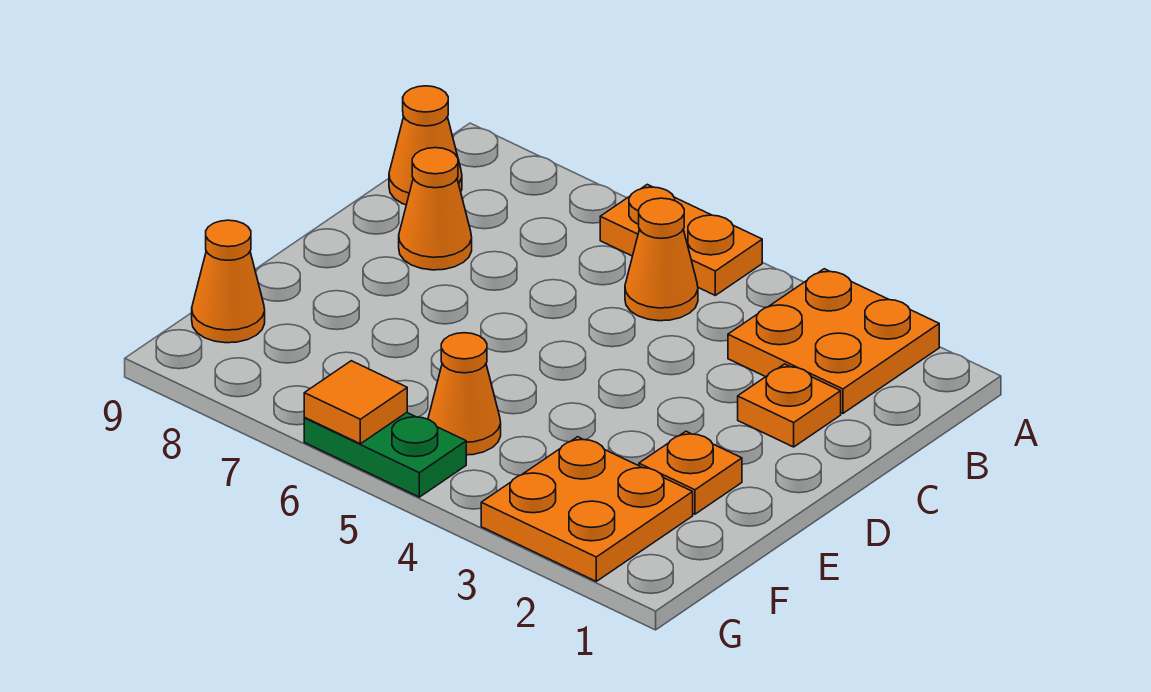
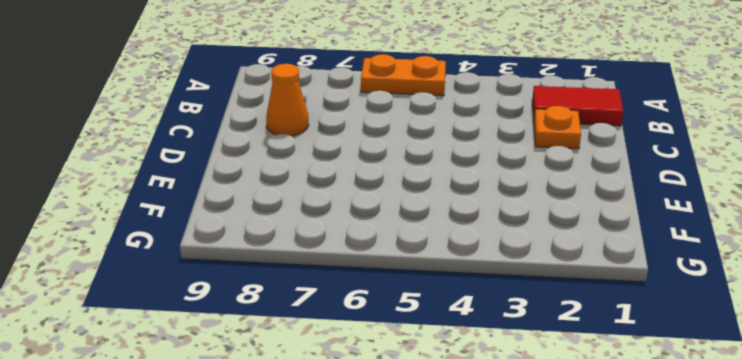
red 1x2 tile [532,86,623,126] -> orange 2x2 plate [728,269,939,413]
none -> orange 1x1 cone [625,198,698,321]
none -> orange 1x1 cone [389,86,462,205]
none -> orange 1x1 plate [639,431,742,514]

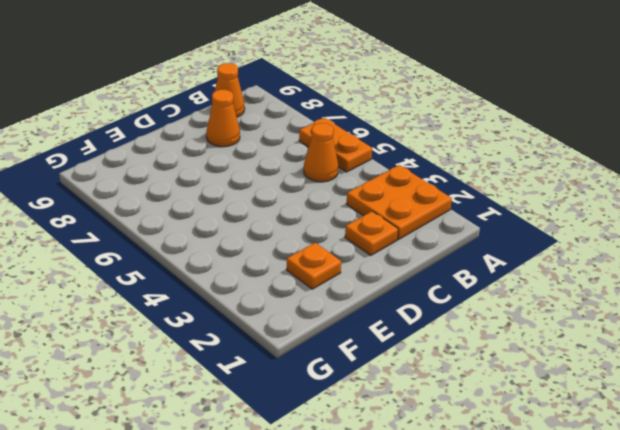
none -> orange 2x2 plate [481,437,693,581]
none -> orange 1x1 cone [428,333,501,455]
none -> orange 1x1 cone [192,220,265,343]

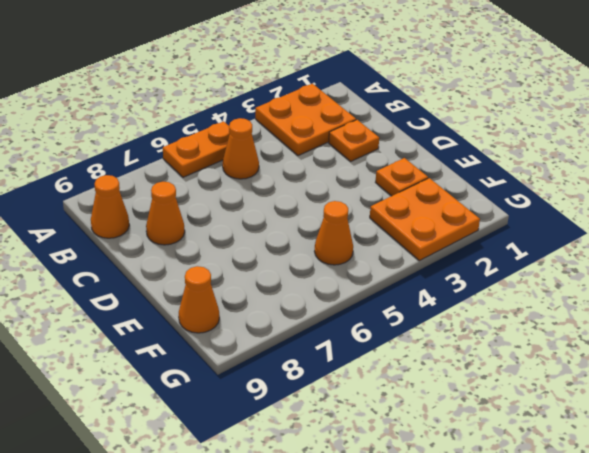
none -> green 1x2 plate [304,413,466,497]
none -> orange 1x1 tile [304,361,407,444]

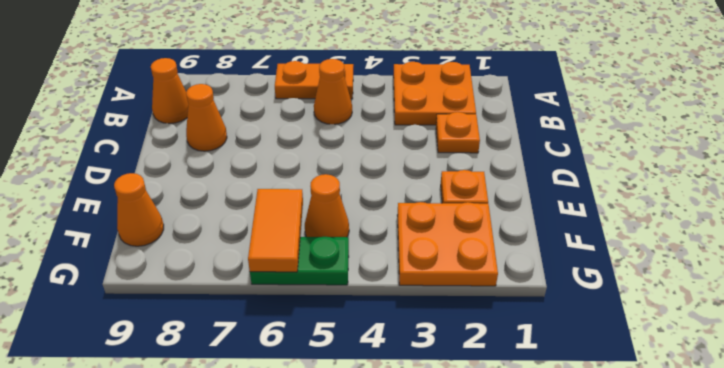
orange 1x2 tile [248,189,303,272] -> orange 1x1 tile [304,361,407,444]

